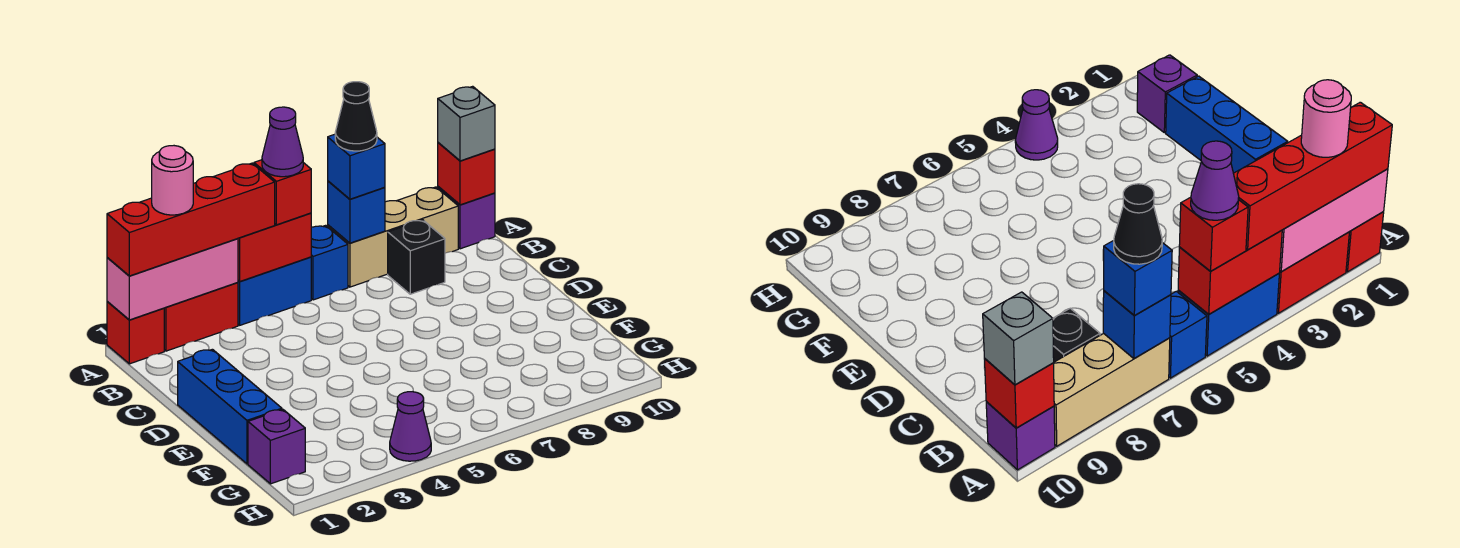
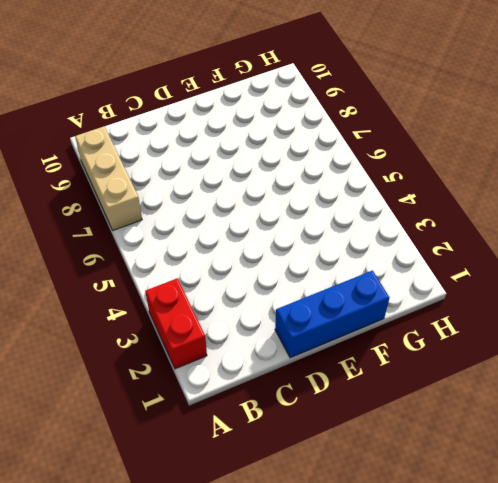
none -> red 1x1 brick [107,301,164,364]
none -> blue 1x2 brick [238,257,311,325]
none -> blue 1x1 brick [311,225,348,300]

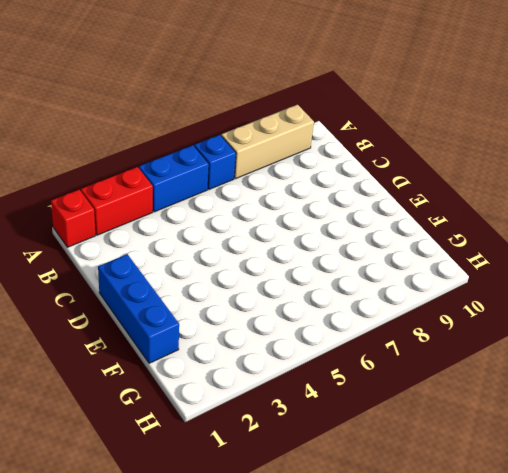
none -> purple 1x1 brick [438,187,495,249]
none -> black 1x1 brick [388,220,445,294]
none -> purple 1x1 brick [248,409,305,484]

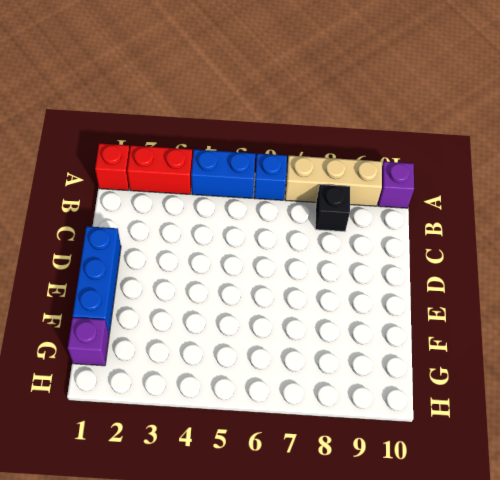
none -> purple 1x1 cone [390,392,431,461]
none -> pink 1x3 brick [107,239,238,320]
none -> red 1x2 brick [238,213,311,282]

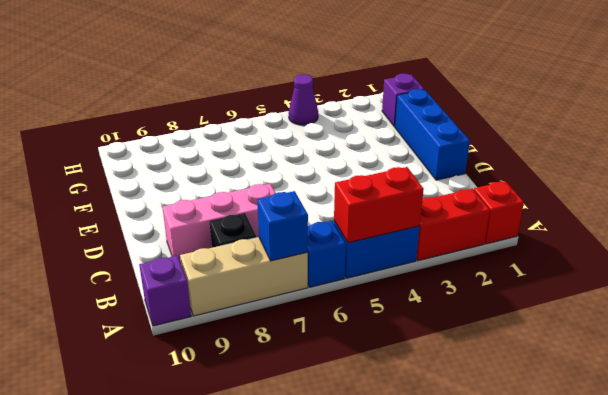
pink 1x3 brick [162,184,276,262] -> pink 1x3 brick moved to [107,239,238,320]
none -> red 1x1 brick [438,143,495,205]
none -> red 1x4 brick [107,163,275,276]
none -> red 1x1 brick [254,160,311,225]

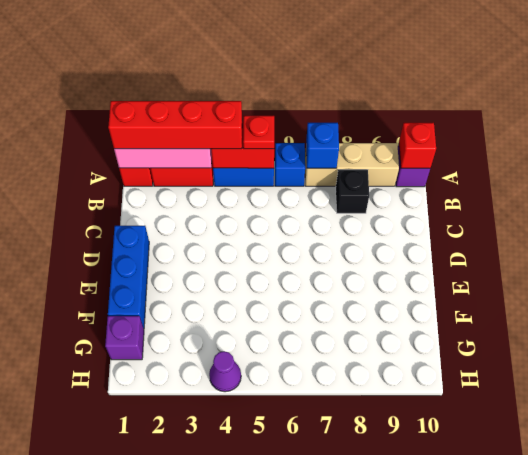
red 1x1 plate [243,116,274,149] -> red 1x1 brick [254,160,311,225]
none -> blue 1x1 brick [328,134,385,199]
none -> grey 1x1 brick [438,86,495,161]
none -> pink 1x1 round brick [152,146,193,215]

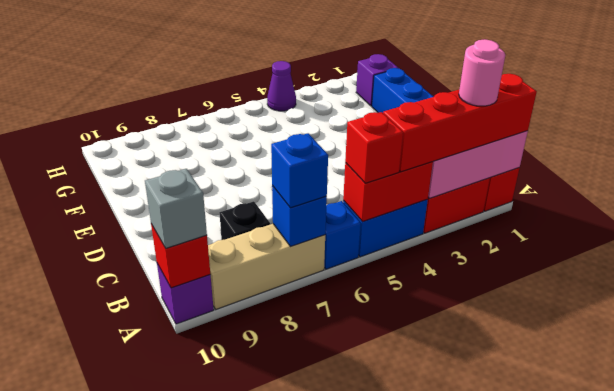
none -> purple 1x1 cone [262,107,303,177]
none -> black 1x1 cone [335,82,377,151]

